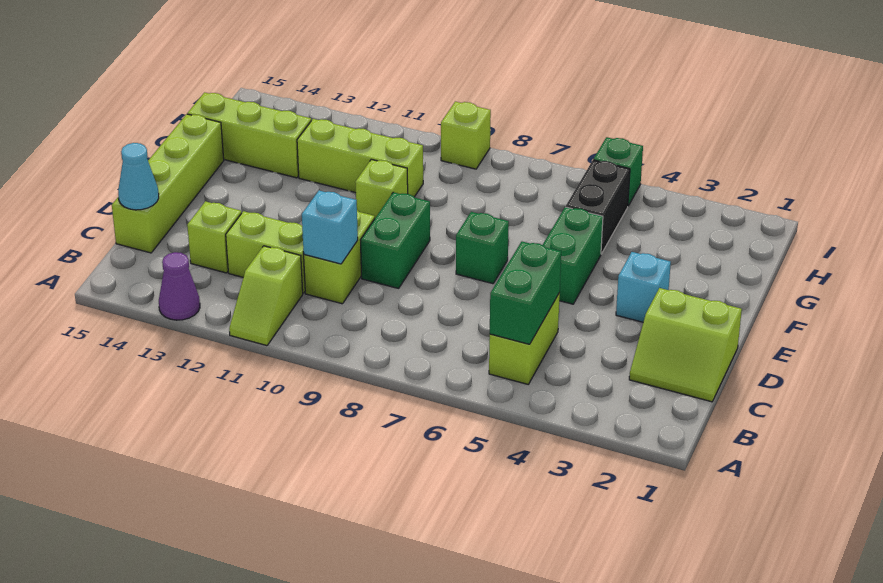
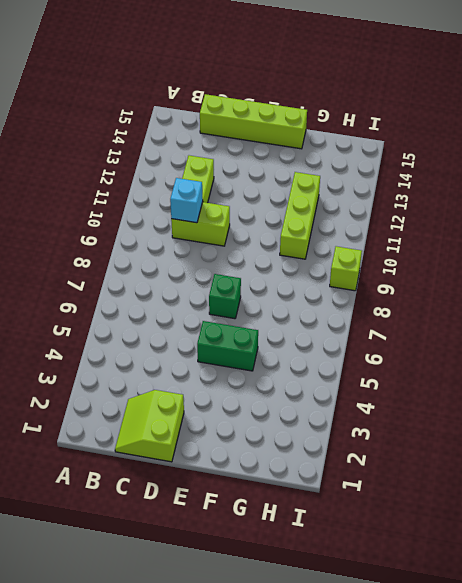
none -> lime 1x2 slope [229,246,303,346]
none -> purple 1x1 cone [159,252,200,320]
none -> lime 1x2 brick [489,293,560,384]

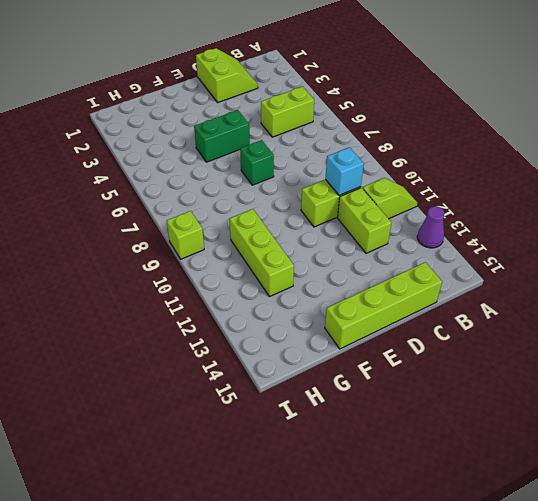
none -> lime 1x1 brick [187,201,242,273]
none -> green 1x2 brick [361,192,430,288]
none -> cyan 1x1 brick [616,252,671,322]

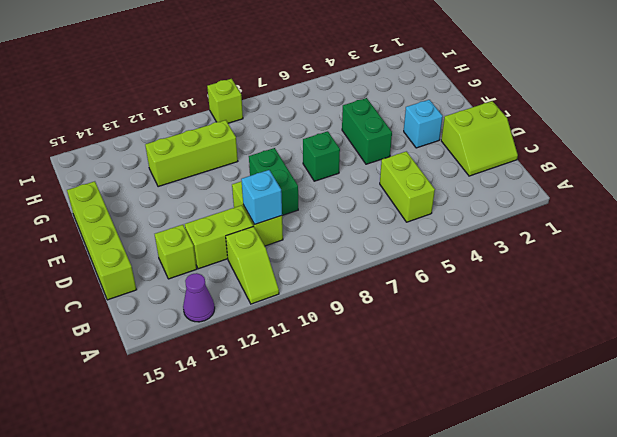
none -> lime 1x1 brick [355,159,408,218]
none -> black 1x2 brick [566,160,630,254]
none -> lime 1x3 brick [187,92,311,178]

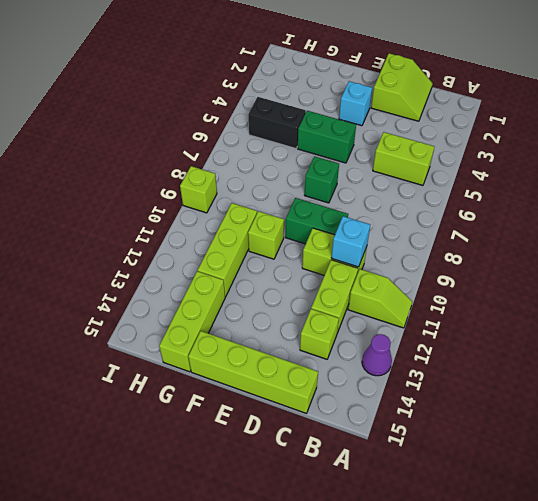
none -> green 1x1 brick [593,137,643,206]
none -> green 1x2 brick [490,242,561,344]
none -> cyan 1x1 cone [118,143,159,210]

